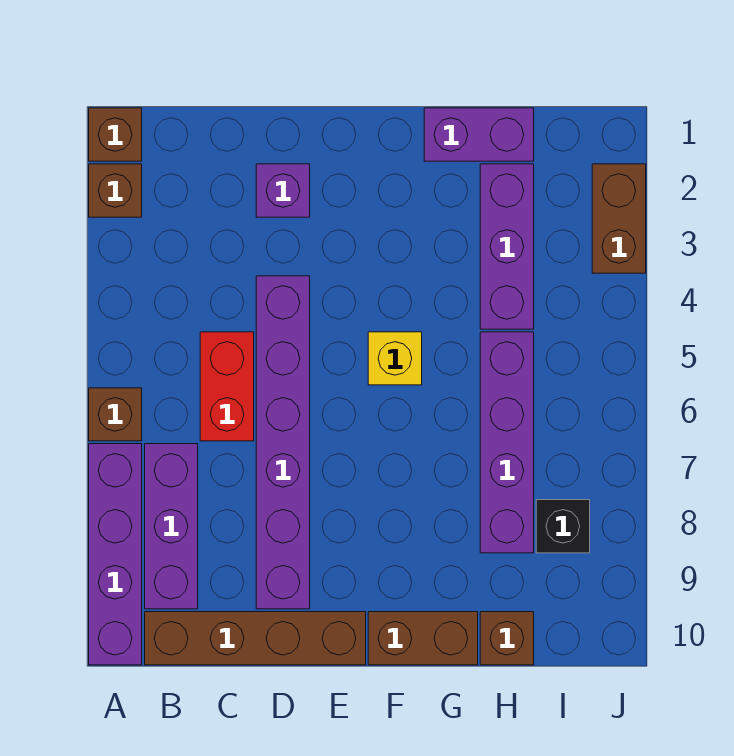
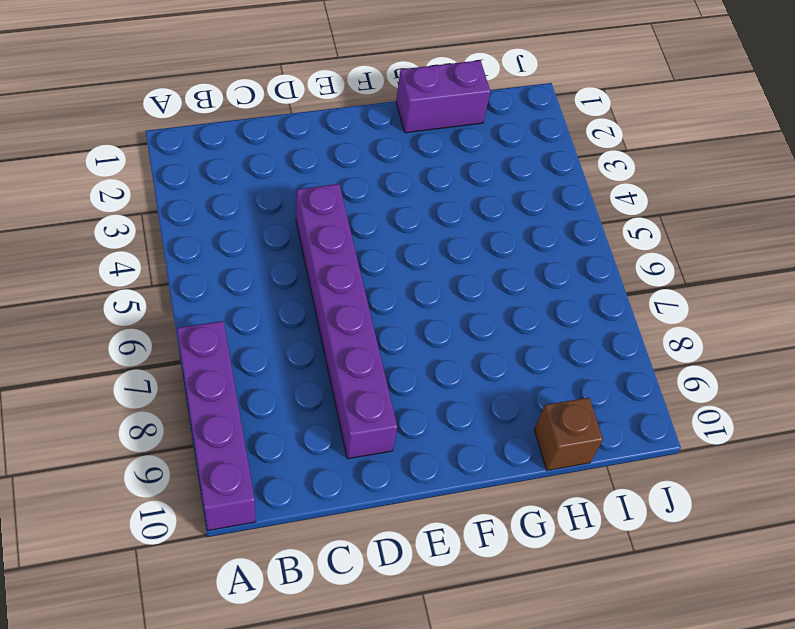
none -> brown 1x1 brick [89,108,142,161]
none -> brown 1x1 brick [89,164,142,217]
none -> brown 1x1 brick [89,388,142,441]

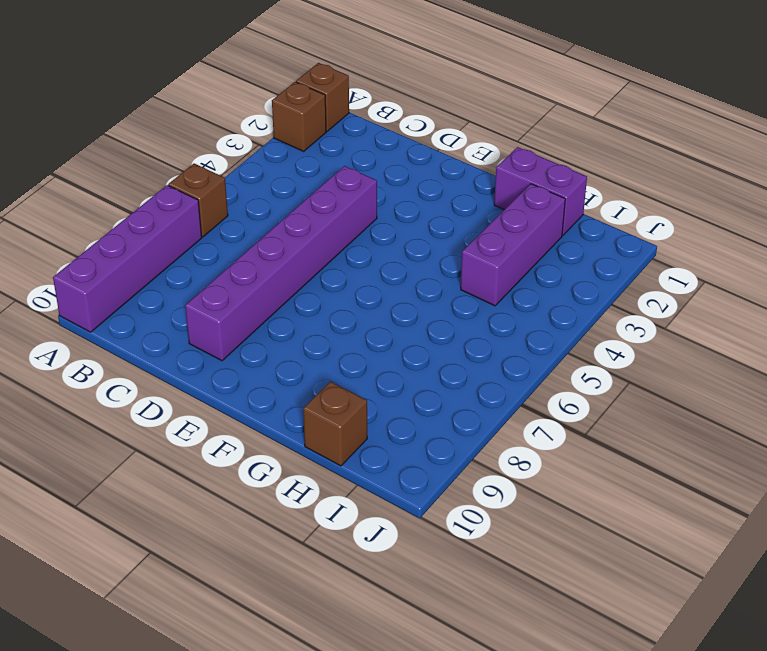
none -> purple 1x3 brick [145,444,198,609]
none -> brown 1x4 brick [145,612,366,665]
none -> red 1x2 brick [200,332,254,441]

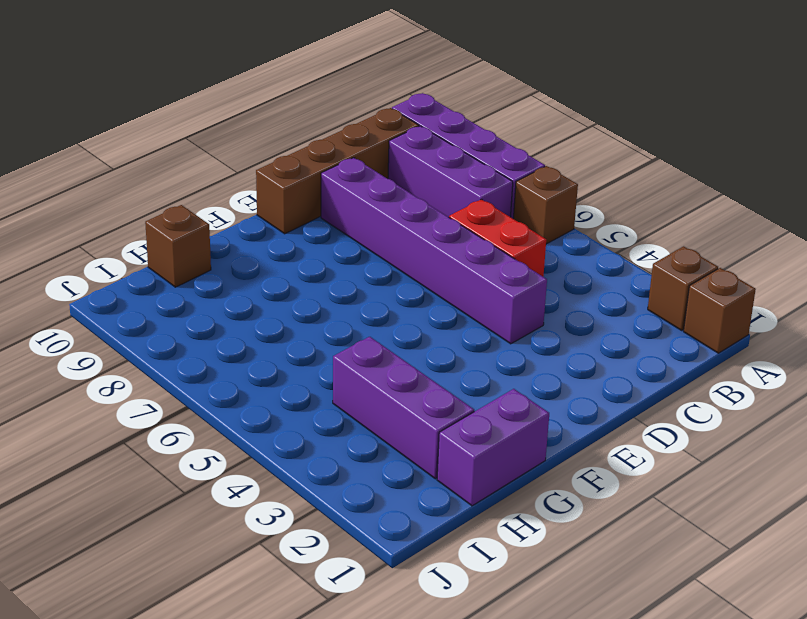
none -> purple 1x1 brick [256,164,310,217]
none -> yellow 1x1 brick [368,332,422,385]
none -> brown 1x2 brick [368,612,478,665]

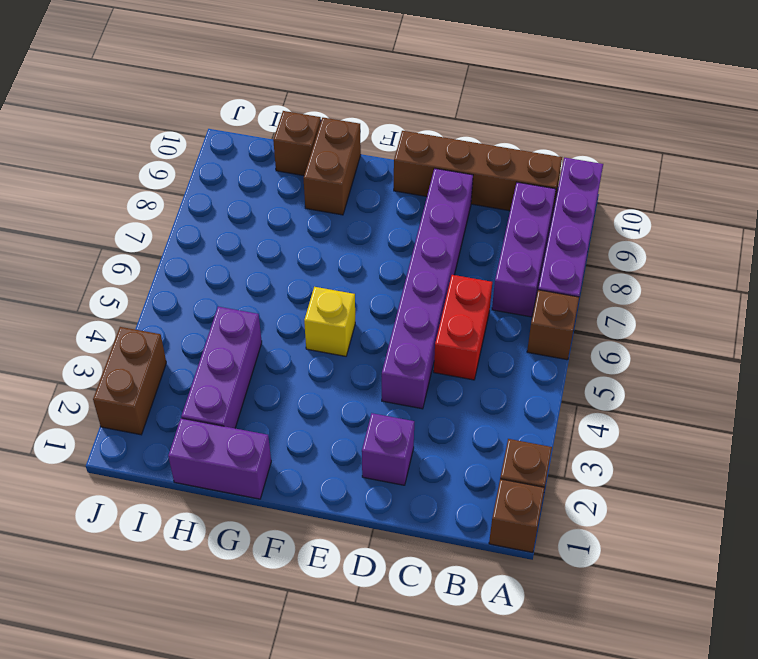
brown 1x2 brick [304,118,361,215] -> brown 1x2 brick turned to [368,612,478,665]
none -> purple 1x4 brick [480,332,534,553]
none -> black 1x1 brick [536,500,590,553]

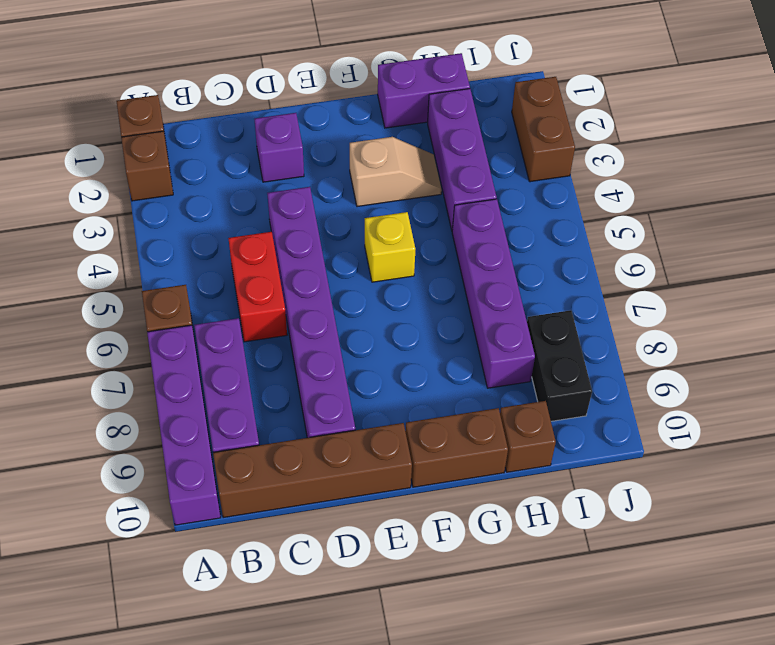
tan 1x2 slope [350,137,442,207] -> none
black 1x2 brick [527,310,592,421] -> black 1x1 brick [536,500,590,553]

